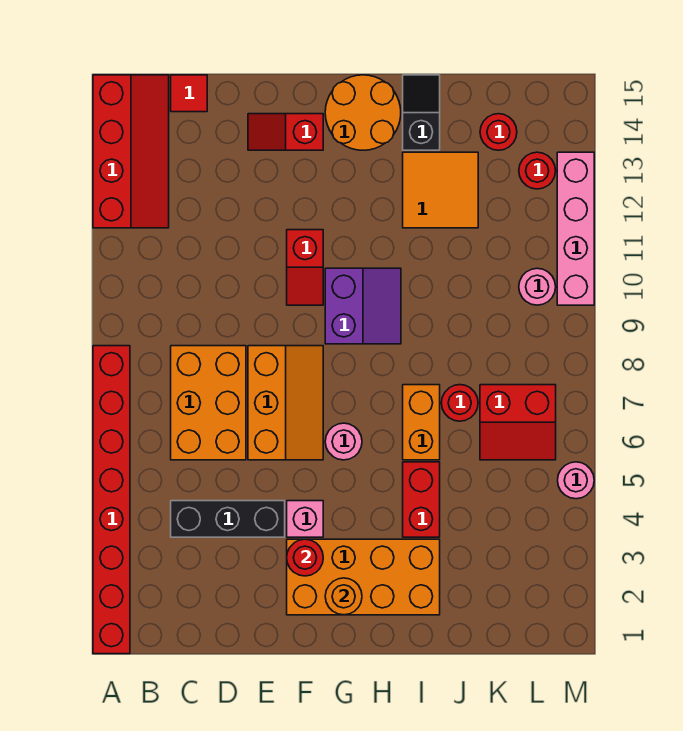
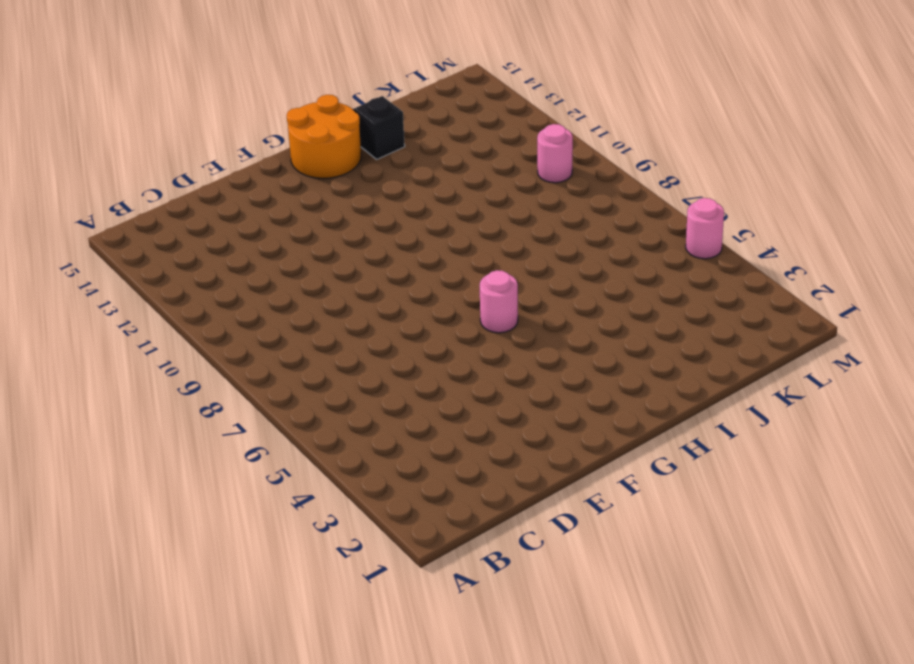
none -> red 1x8 brick [93,346,130,654]
none -> red 2x4 slope [93,75,169,228]
none -> black 1x3 brick [171,501,285,537]

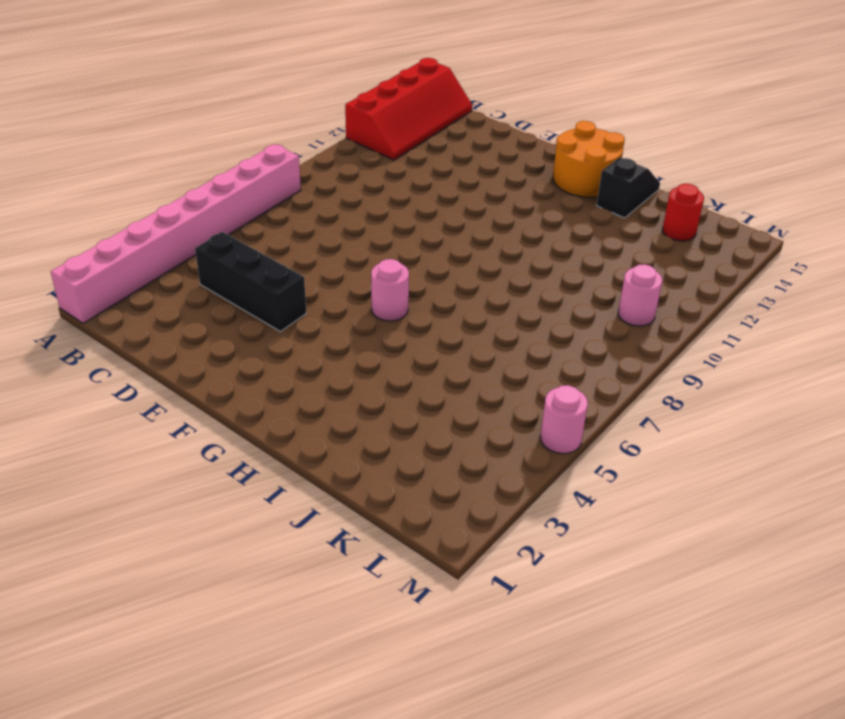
pink 1x8 brick [51,144,301,323] -> red 1x8 brick [93,346,130,654]
none -> orange 2x3 brick [171,346,246,460]
none -> red 1x1 tile [171,75,207,112]
none -> orange 2x3 slope [248,346,323,460]

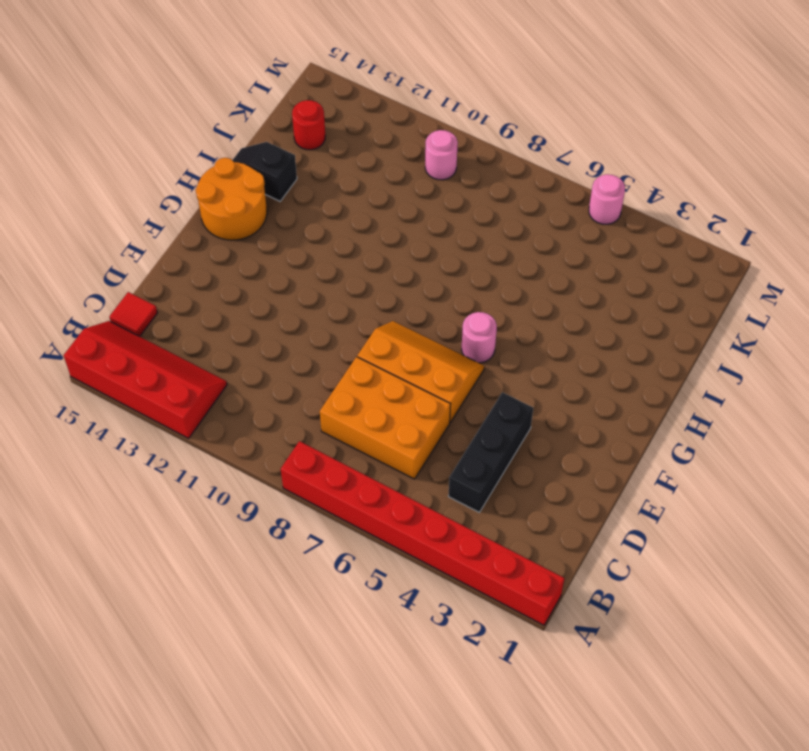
none -> red 1x2 slope [248,114,323,150]
none -> orange 2x4 brick [287,539,440,615]
none -> pink 1x1 brick [287,501,323,537]

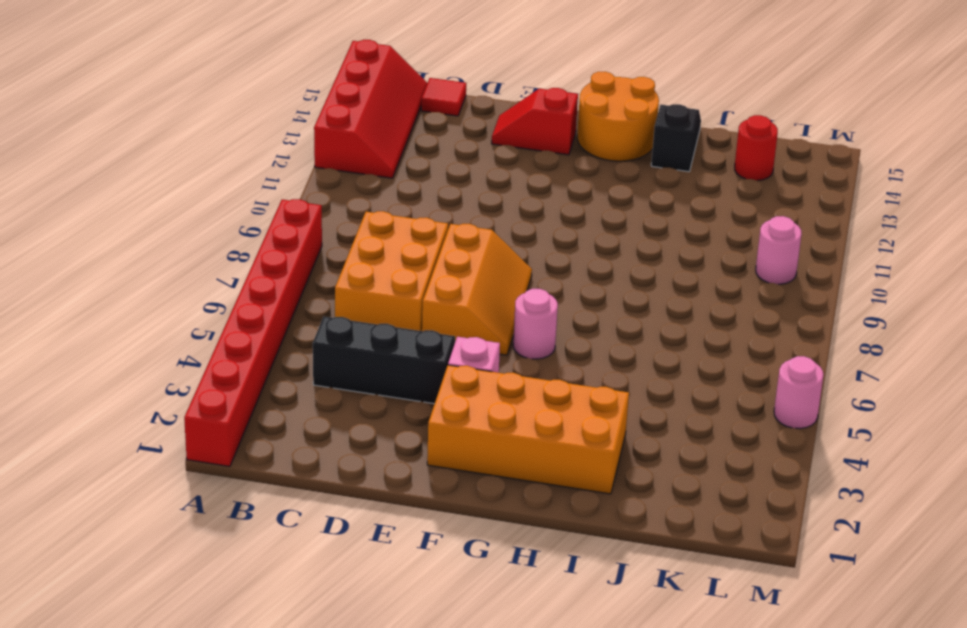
none -> red 1x2 slope [287,230,323,305]
none -> purple 2x2 slope [325,268,401,344]
none -> red 1x2 brick [403,462,440,537]

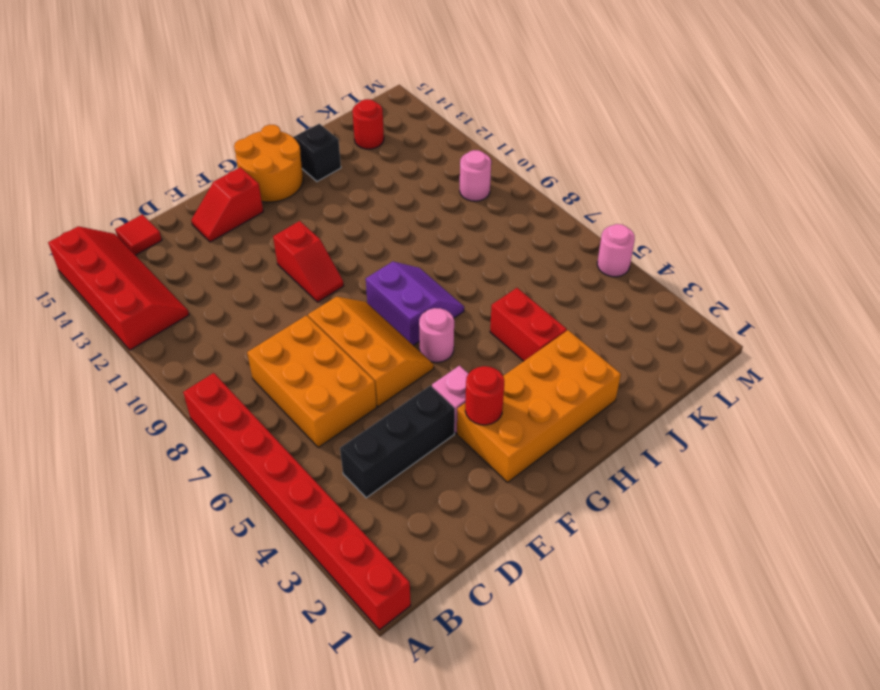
purple 2x2 slope [366,262,464,345] -> purple 2x2 slope moved to [325,268,401,344]
none -> orange 1x2 brick [403,385,440,460]
none -> orange 2x2 tile [403,152,478,228]
none -> red 1x1 round brick [441,385,478,421]

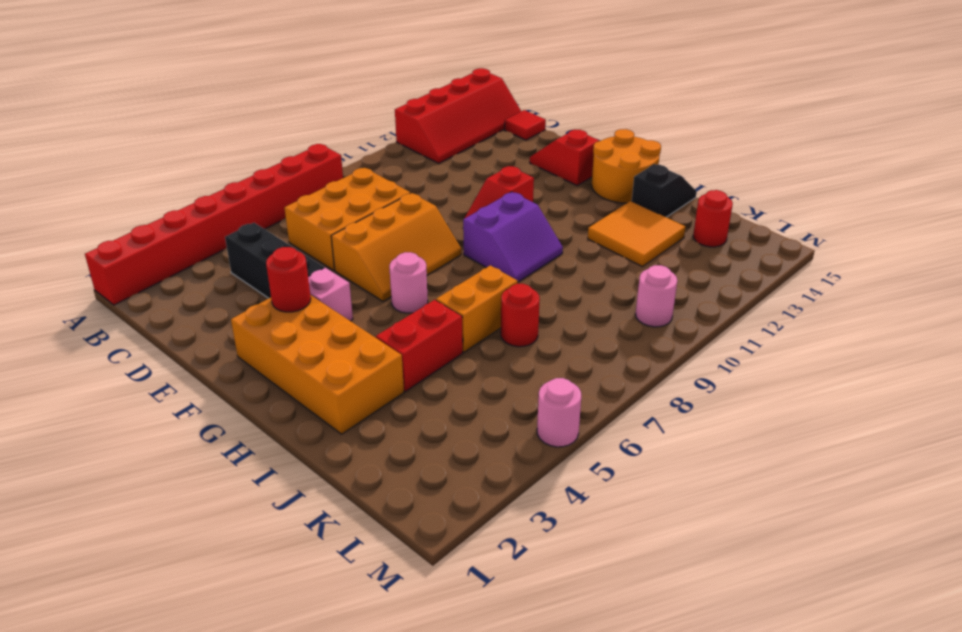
none -> red 2x2 slope [480,385,556,460]
none -> red 1x1 round brick [519,152,556,189]
none -> pink 1x4 brick [557,152,594,305]

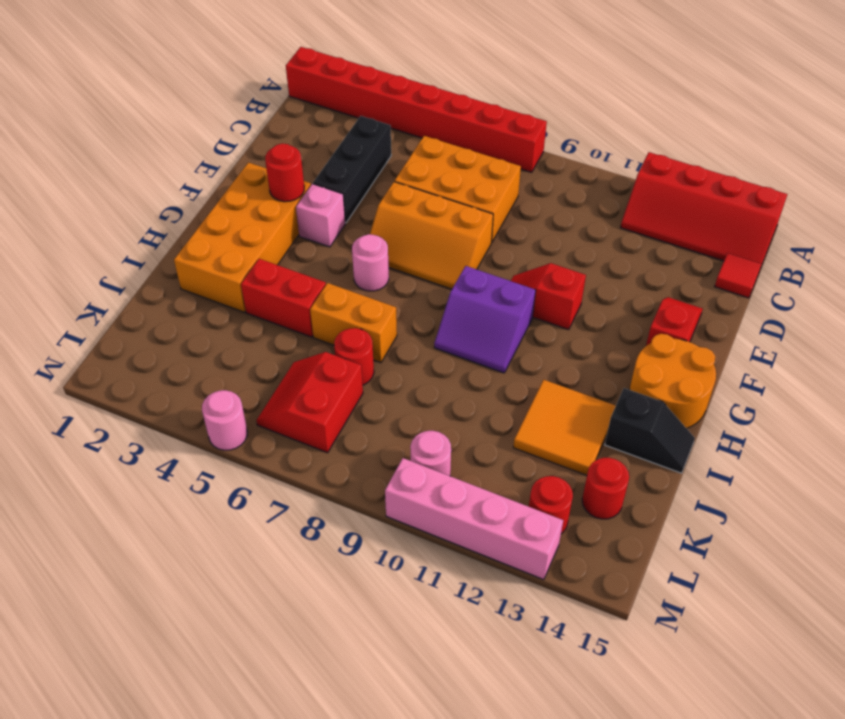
none -> orange 1x1 round brick [325,578,362,615]

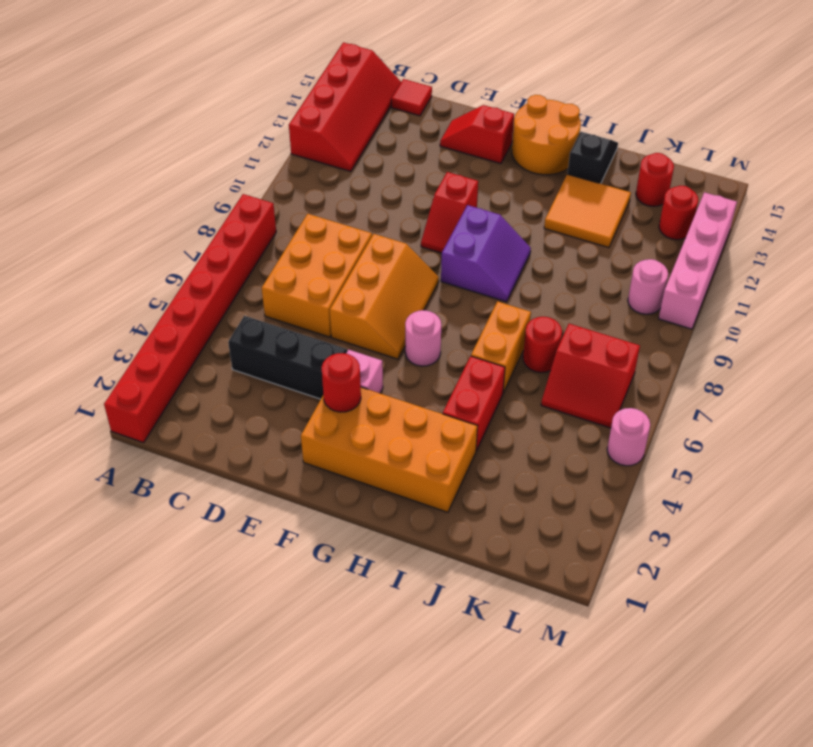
none -> orange 1x1 round brick [325,578,362,615]

